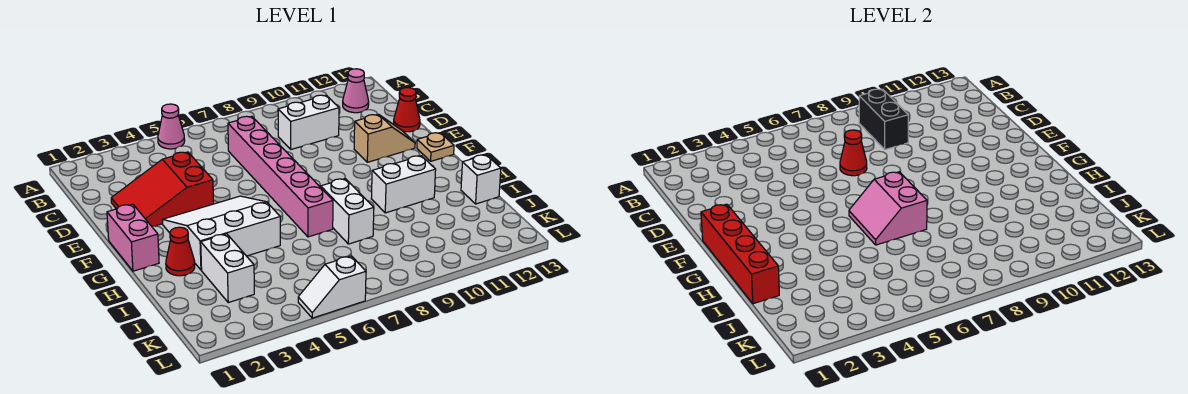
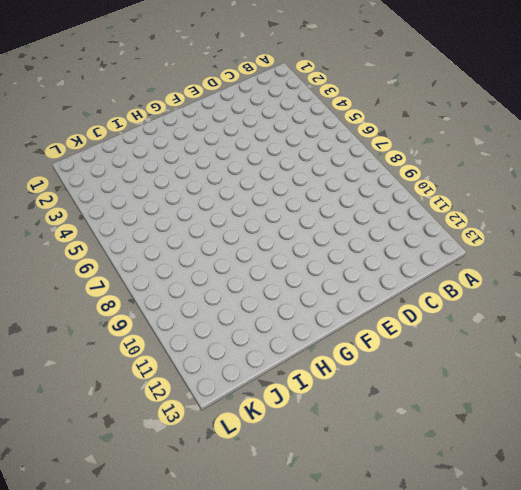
none -> pink 1x1 cone [158,104,185,149]
none -> pink 1x1 cone [343,69,369,113]
none -> pink 1x6 brick [228,116,333,237]

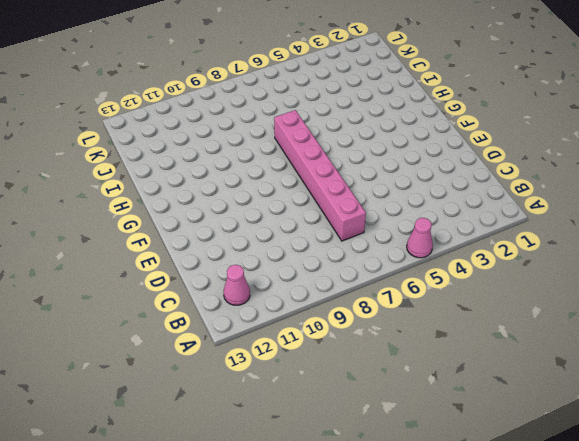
none -> white 1x2 brick [278,95,339,149]
none -> red 2x3 slope [111,152,214,226]
none -> red 1x1 cone [394,87,420,132]

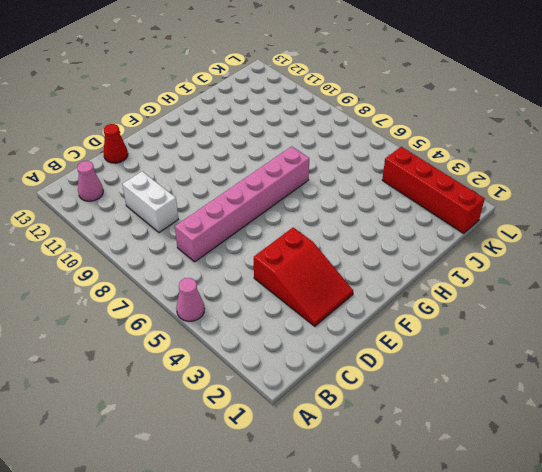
red 1x4 brick [382,147,485,233] -> red 1x4 brick turned to [701,204,779,304]
none -> tan 1x2 slope [354,114,415,162]
none -> pink 1x2 brick [107,204,159,271]
none -> white 3x3 slope [163,196,280,270]

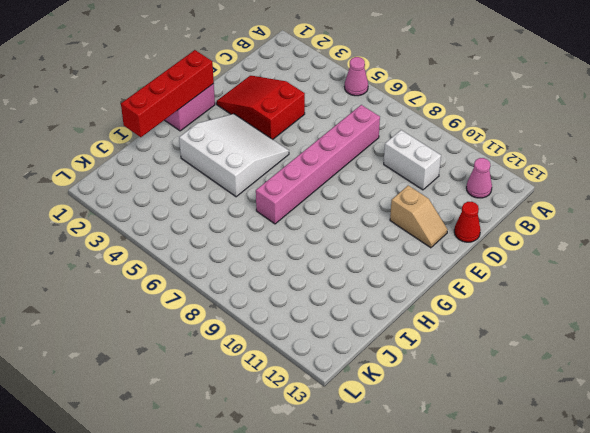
none -> tan 1x1 plate [417,133,454,161]
none -> red 1x1 cone [166,227,195,276]
none -> white 1x2 brick [321,179,374,244]

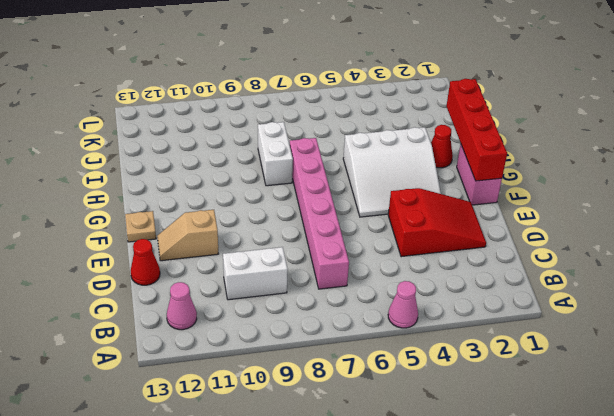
none -> white 1x2 brick [371,156,436,213]
none -> white 1x2 brick [201,234,254,303]
none -> white 1x1 brick [461,155,501,204]

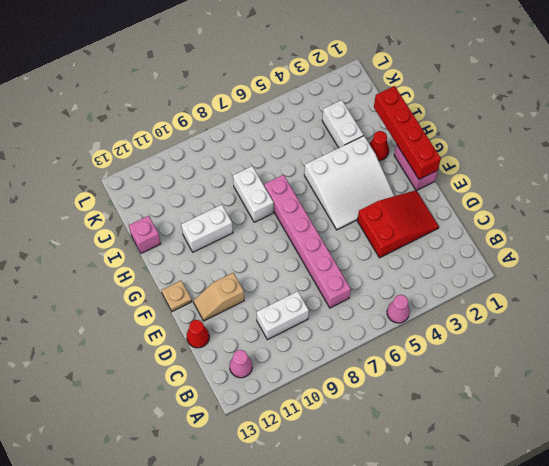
pink 1x1 brick [129,216,161,253] -> white 1x1 brick [461,155,501,204]
none -> white 1x2 slope [298,256,366,318]
none -> black 1x2 brick [859,89,908,149]
none -> red 1x1 cone [840,130,867,176]

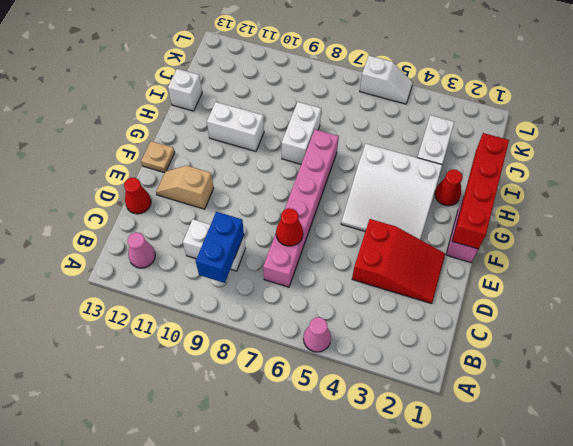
blue 1x2 brick [196,212,244,283] -> black 1x2 brick [859,89,908,149]
none -> pink 2x2 slope [849,172,927,245]

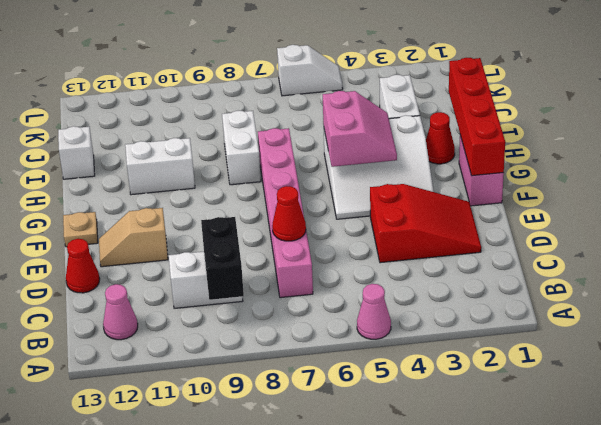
pink 2x2 slope [323,91,397,167] -> pink 2x2 slope moved to [849,172,927,245]

